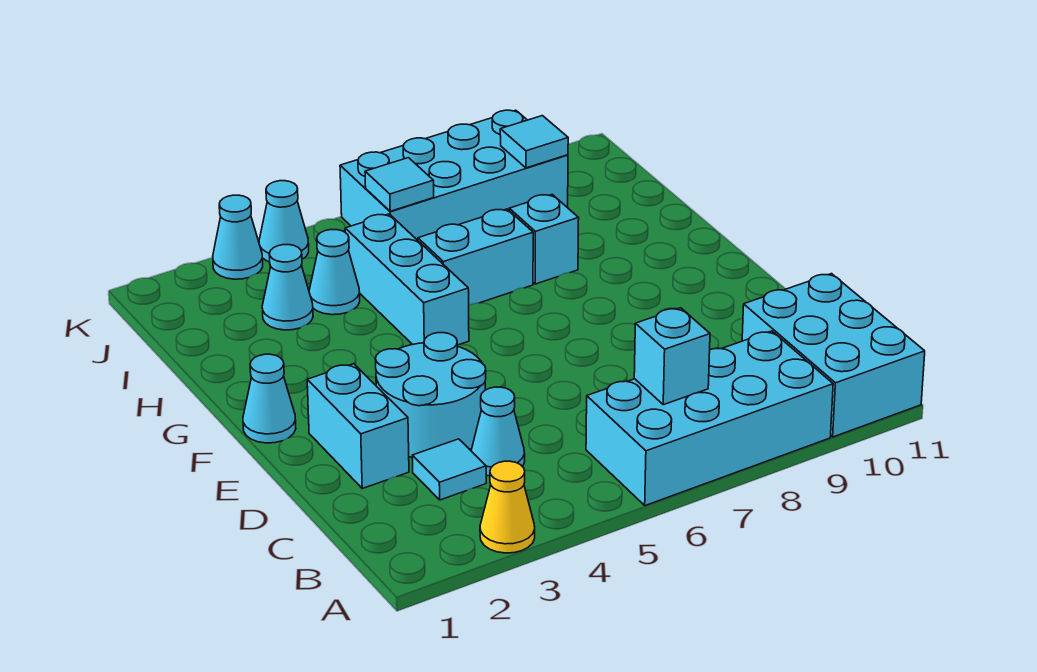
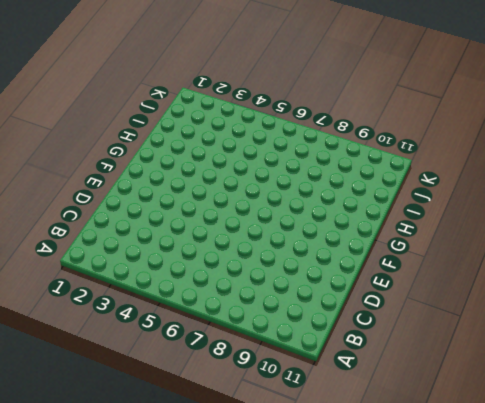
none -> yellow 1x1 cone [480,461,535,553]
none -> cyan 2x4 brick [586,331,833,506]
none -> cyan 2x3 brick [742,274,925,437]

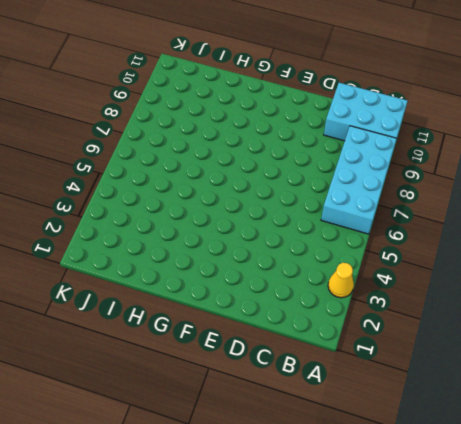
none -> cyan 1x1 tile [412,439,486,500]
none -> cyan 1x1 cone [471,387,525,476]
none -> cyan 1x2 brick [307,364,409,488]

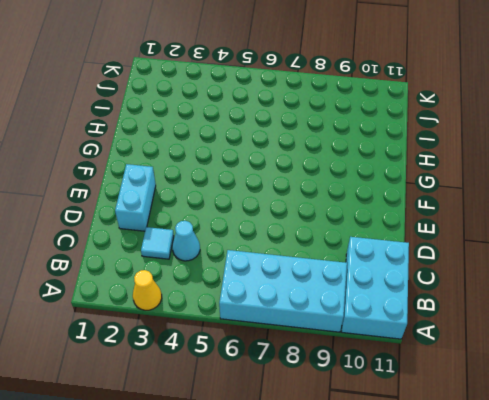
none -> cyan 2x2 round brick [375,333,486,457]
none -> cyan 1x1 cone [243,354,296,443]
none -> cyan 1x3 brick [345,214,469,345]

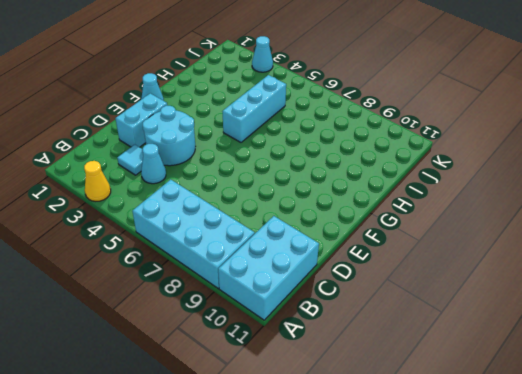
none -> cyan 1x2 brick [418,209,533,305]
none -> cyan 1x1 brick [509,195,579,284]
none -> cyan 1x1 cone [262,245,313,330]

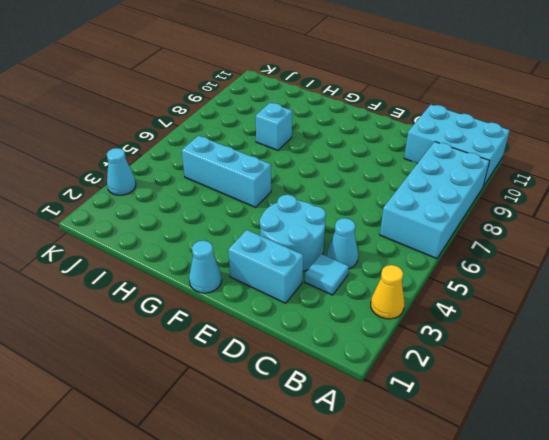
none -> cyan 1x2 brick [418,209,533,305]
none -> cyan 1x1 cone [262,245,313,330]
none -> cyan 1x1 cone [309,230,360,315]

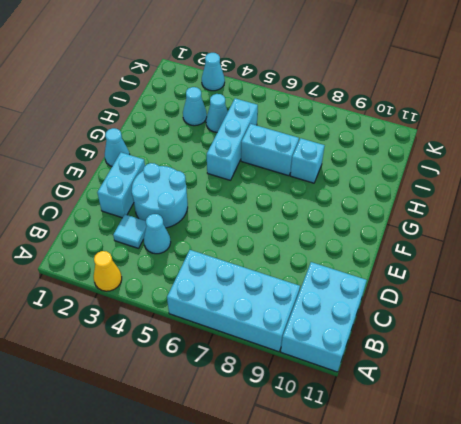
none -> cyan 2x4 brick [340,110,568,240]
none -> cyan 1x1 cone [259,181,309,262]
none -> cyan 1x1 brick [634,308,710,405]

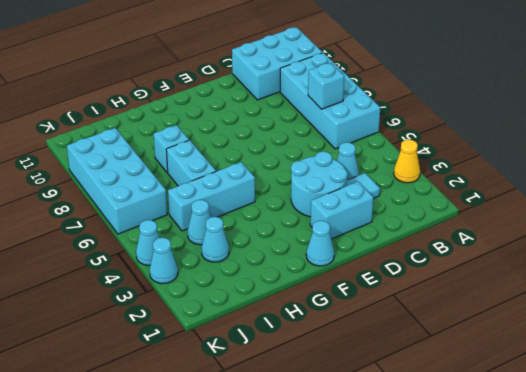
none -> cyan 1x1 tile [365,158,434,211]
none -> cyan 1x1 tile [500,116,568,168]

